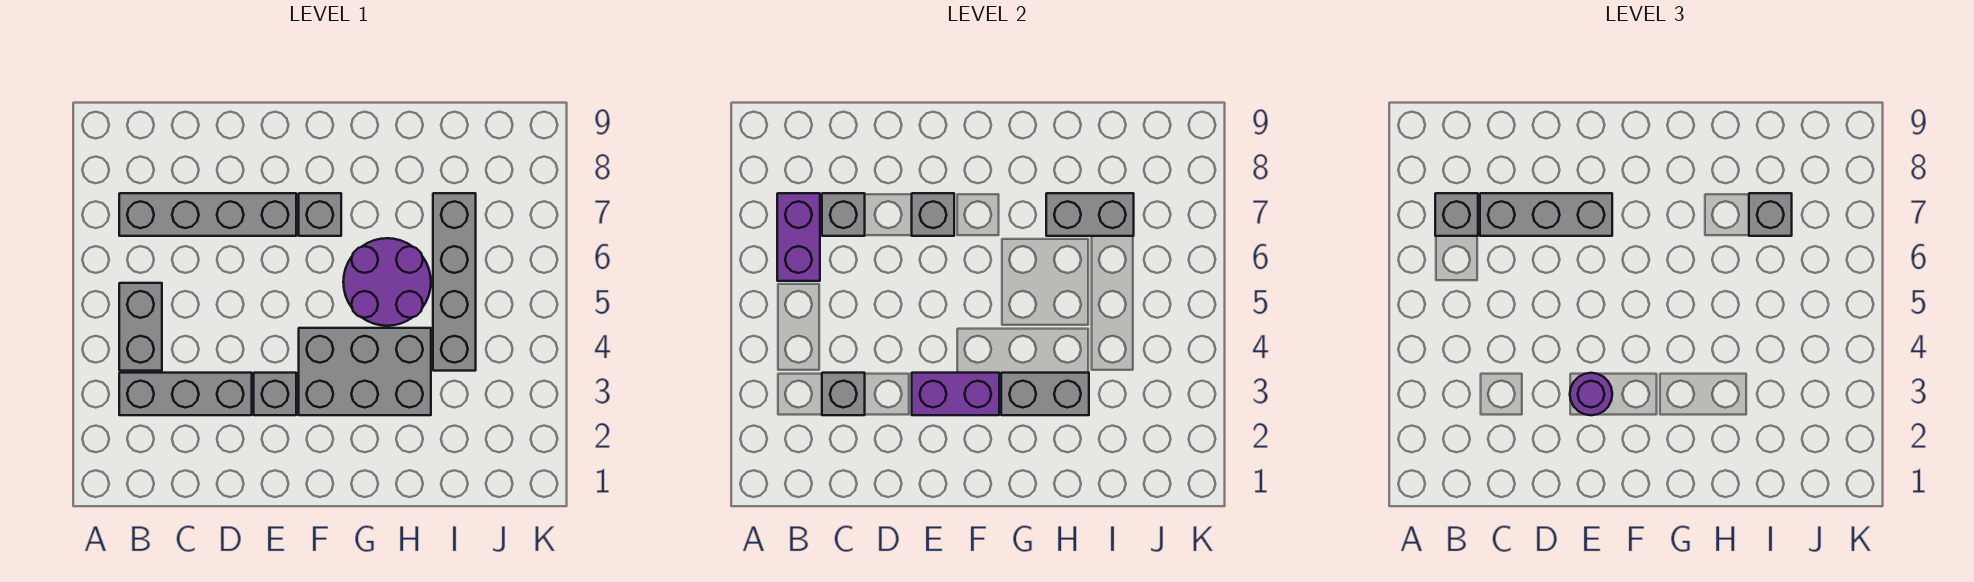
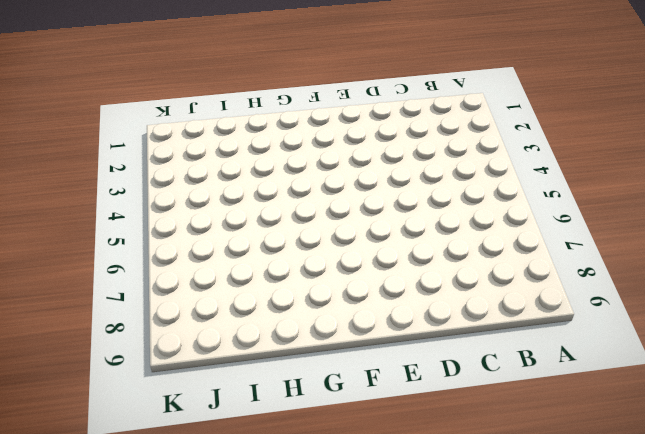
none -> grey 1x3 brick [119,373,252,415]
none -> grey 1x2 brick [119,283,162,371]
none -> grey 1x4 brick [119,193,296,236]

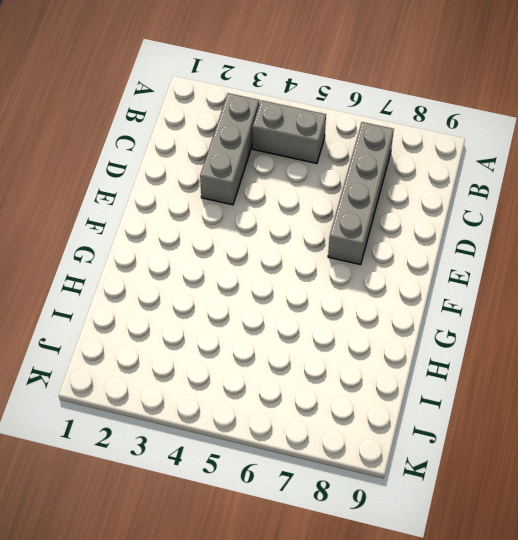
none -> grey 1x1 brick [254,373,296,415]
none -> grey 2x3 brick [299,328,431,415]
none -> grey 1x1 brick [299,193,341,236]

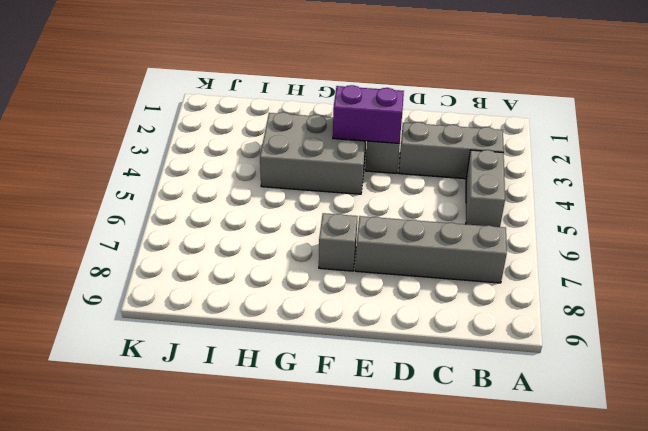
none -> purple 2x2 round brick [343,238,431,326]
none -> grey 1x4 brick [433,193,476,371]
none -> purple 1x2 brick [777,193,820,281]

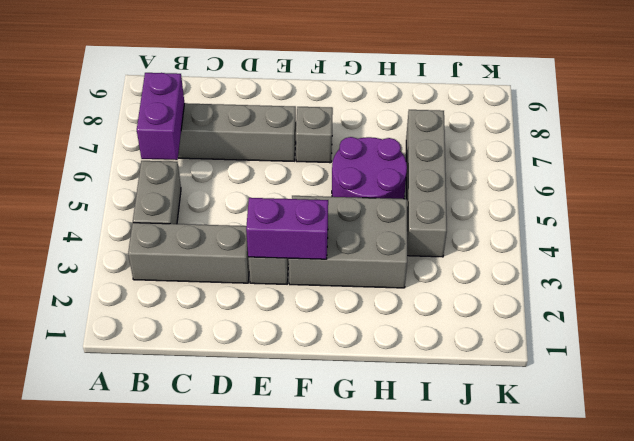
none -> grey 1x1 brick [822,373,865,415]
none -> grey 1x1 brick [822,193,865,236]
none -> grey 1x1 brick [912,193,954,236]

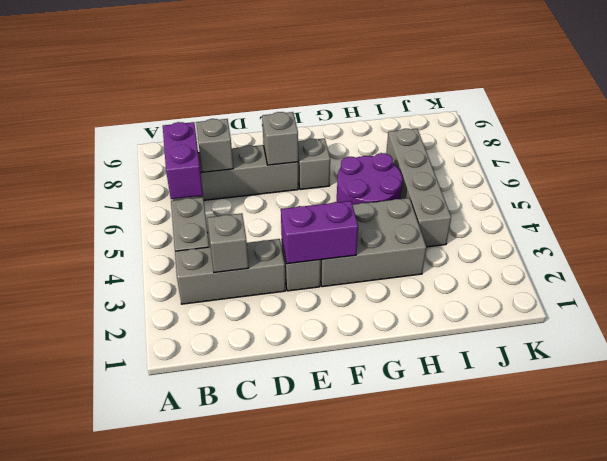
none -> grey 1x2 brick [1001,373,1089,415]
none -> grey 1x2 brick [1046,193,1134,236]
none -> grey 1x1 brick [1435,193,1478,236]

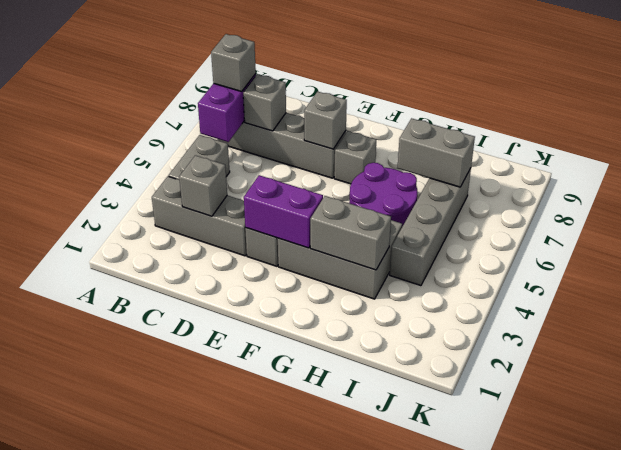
none -> grey 1x3 brick [1480,193,1612,236]
none -> purple 1x1 round brick [1570,373,1612,415]
none -> grey 1x1 brick [1749,193,1792,236]

